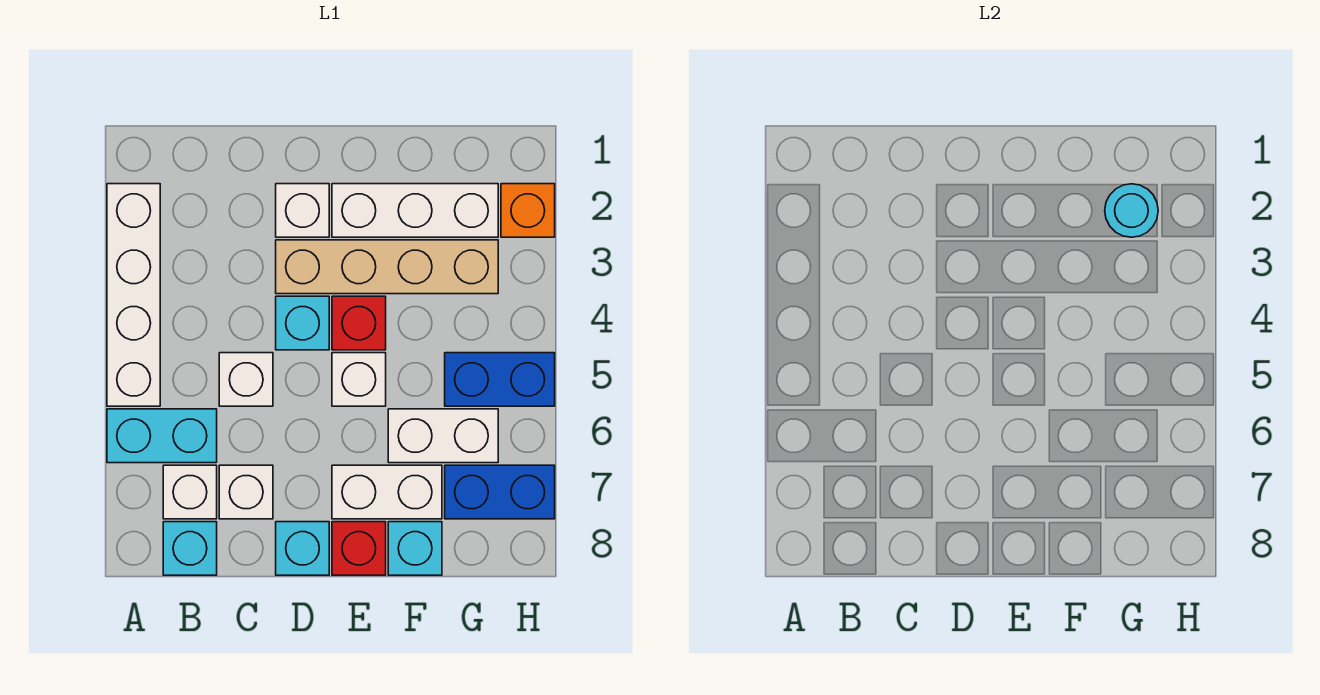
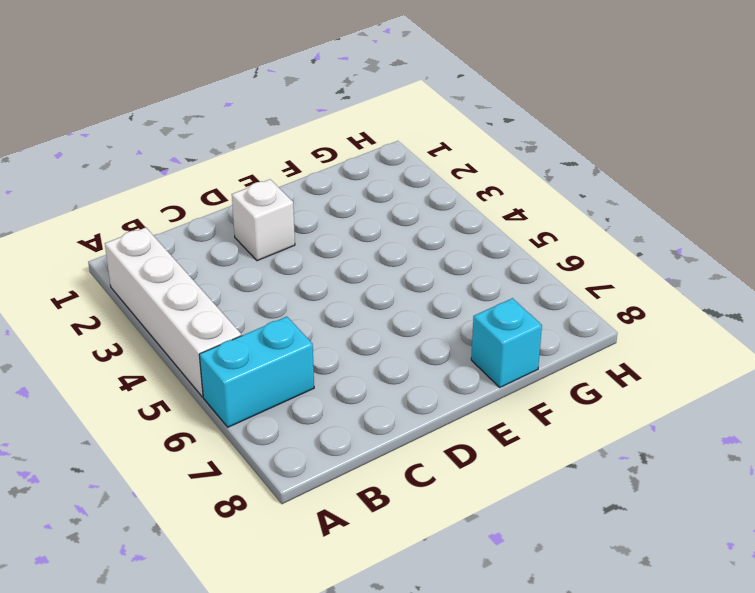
none -> white 1x1 brick [163,465,217,519]
none -> cyan 1x1 brick [163,522,217,575]
none -> white 1x1 brick [219,353,273,406]

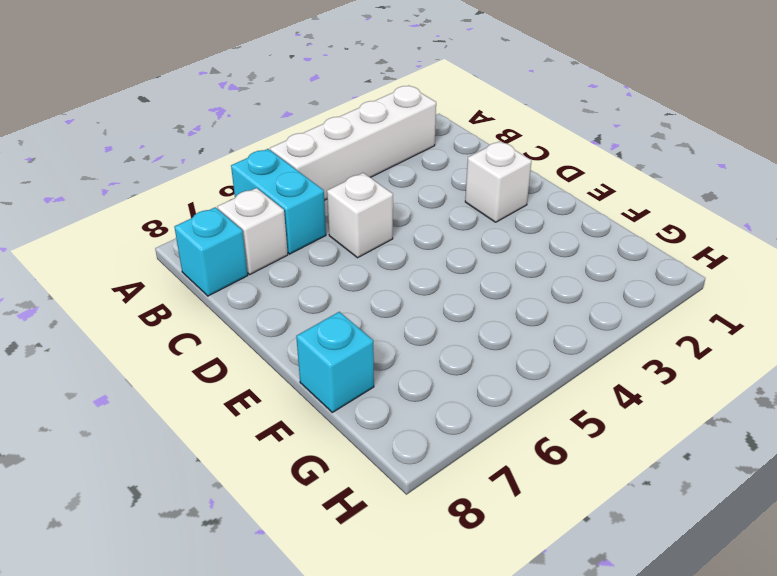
none -> white 1x1 brick [219,465,273,519]
none -> tan 1x4 brick [276,240,498,294]
none -> cyan 1x1 brick [276,296,329,350]

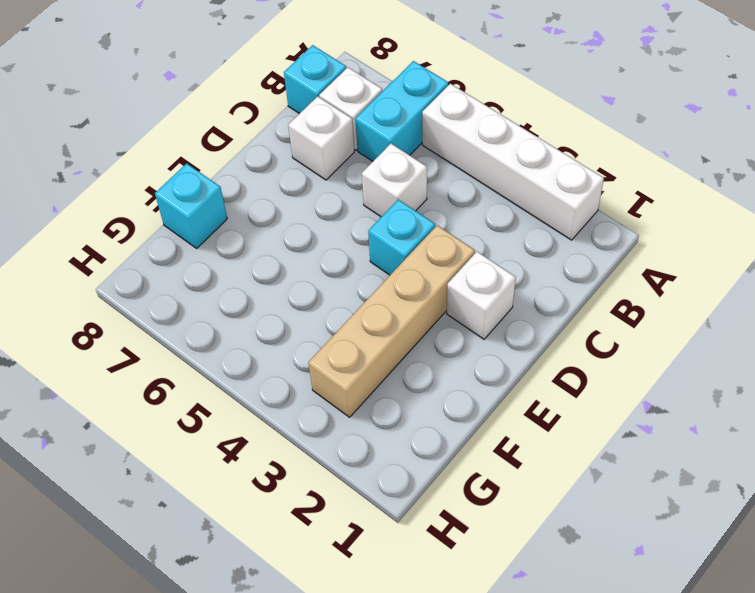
none -> cyan 1x1 brick [276,522,329,575]
none -> white 1x3 brick [332,184,498,237]
none -> red 1x1 brick [332,296,386,350]

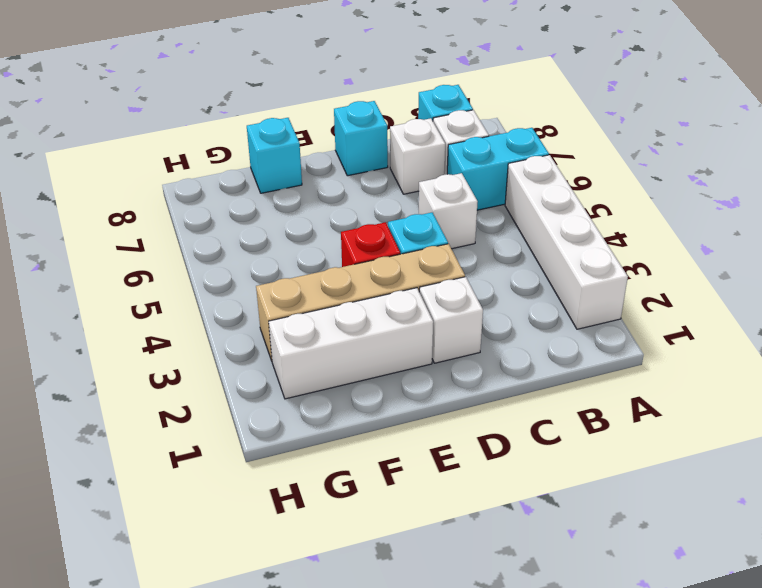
none -> white 1x1 brick [332,353,386,406]
none -> white 1x2 brick [332,465,442,519]
none -> red 1x1 brick [332,522,386,575]

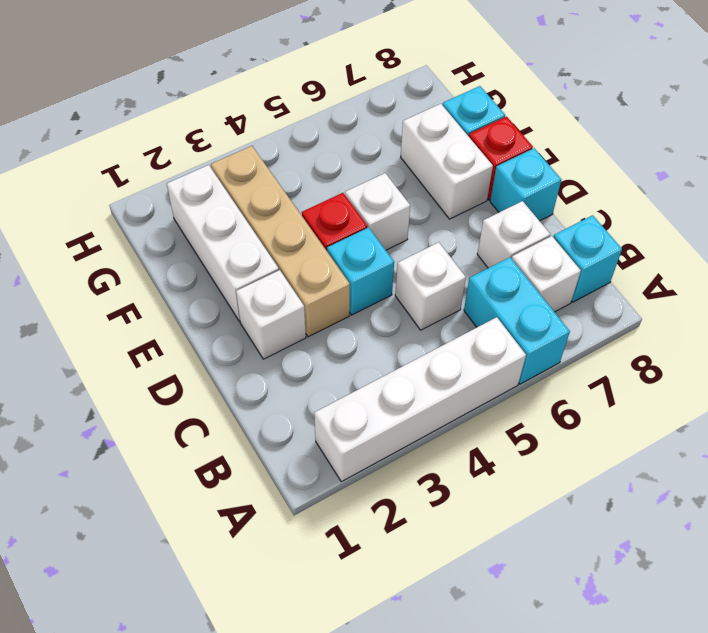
none -> white 1x2 brick [388,409,498,463]
none -> blue 1x2 brick [445,353,555,406]
none -> blue 1x2 brick [445,465,555,519]

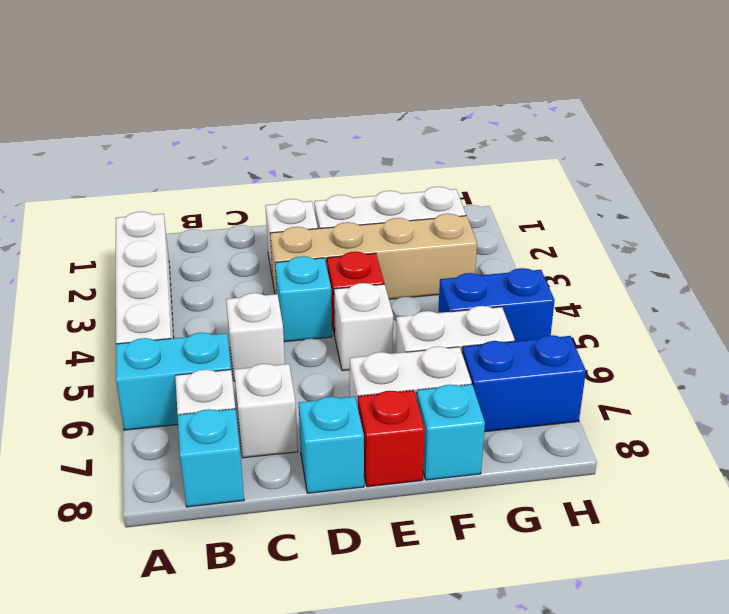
none -> orange 1x1 brick [501,184,555,237]
none -> cyan 1x1 round brick [1105,184,1158,237]

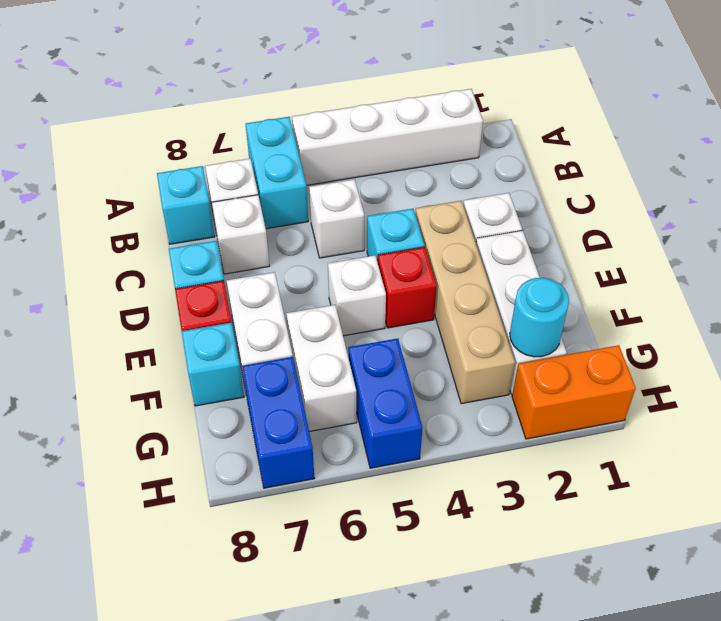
orange 1x2 brick [512,345,636,439] -> orange 1x1 brick [501,184,555,237]

